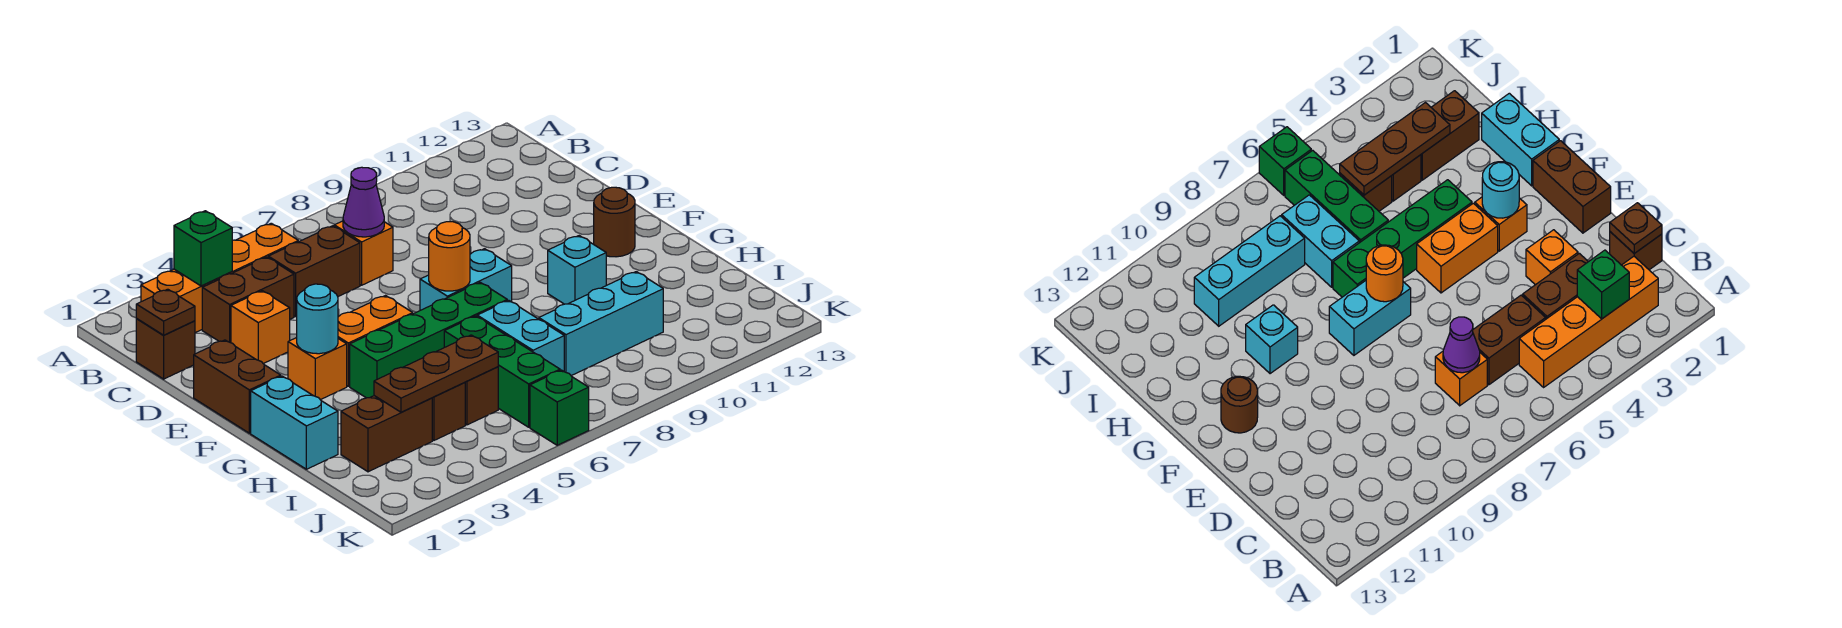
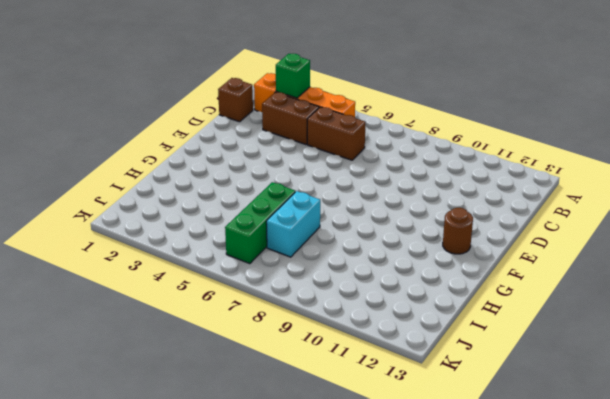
none -> orange 1x1 brick [334,221,393,285]
none -> orange 1x1 brick [231,291,290,364]
none -> brown 1x2 brick [194,340,281,433]

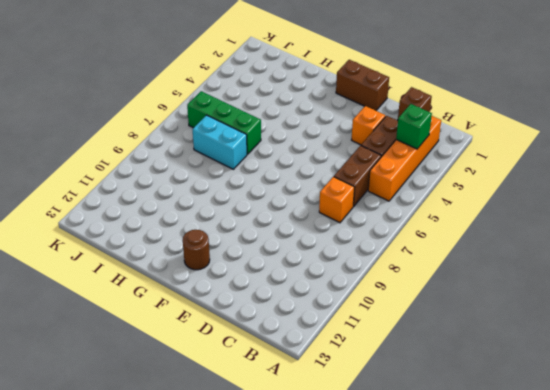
none -> orange 1x1 brick [288,338,347,400]
none -> orange 1x2 brick [338,296,413,386]
none -> cyan 1x2 brick [420,249,512,310]

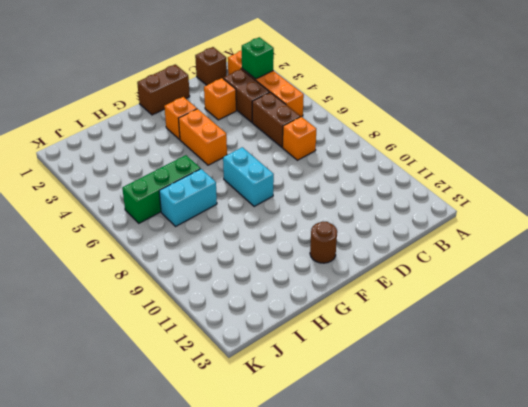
none -> cyan 1x2 brick [251,376,338,469]
none -> green 1x4 brick [350,282,507,398]
none -> cyan 1x1 brick [548,236,606,304]

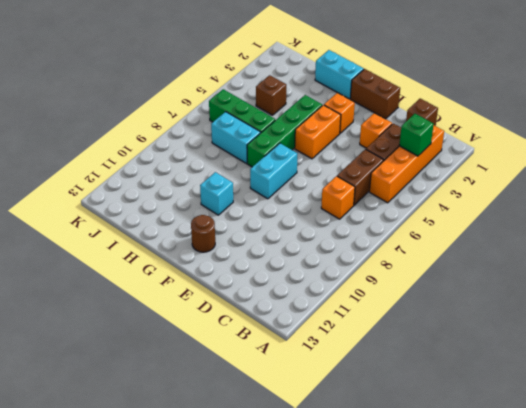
none -> brown 1x2 brick [341,396,432,472]
none -> brown 1x1 brick [465,367,498,425]
none -> cyan 1x3 brick [539,272,663,376]

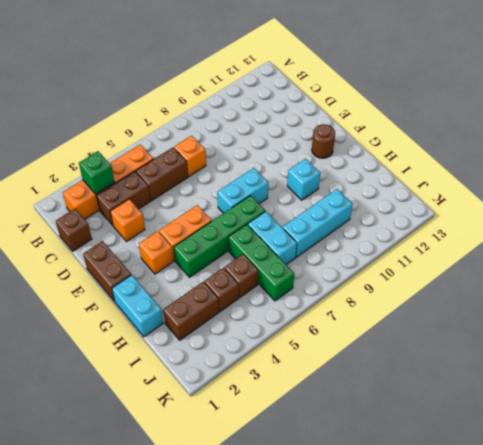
none -> green 1x1 brick [530,370,589,445]
none -> brown 1x1 plate [136,289,195,335]
none -> purple 1x1 cone [343,167,384,237]

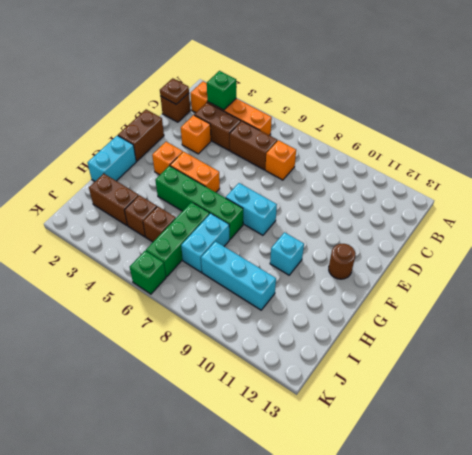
none -> purple 1x1 cone [343,167,384,237]
none -> cyan 1x1 round brick [297,284,338,354]
none -> orange 1x1 round brick [429,222,470,291]

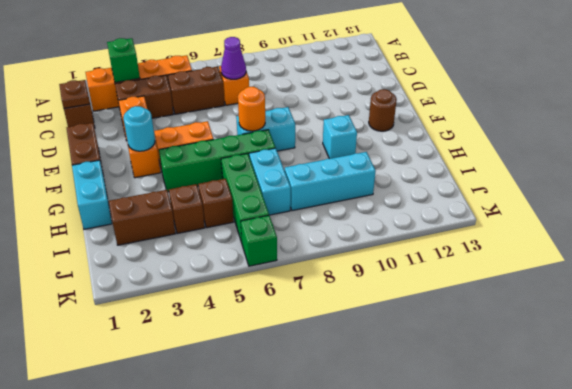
none -> brown 1x3 plate [374,335,498,412]

